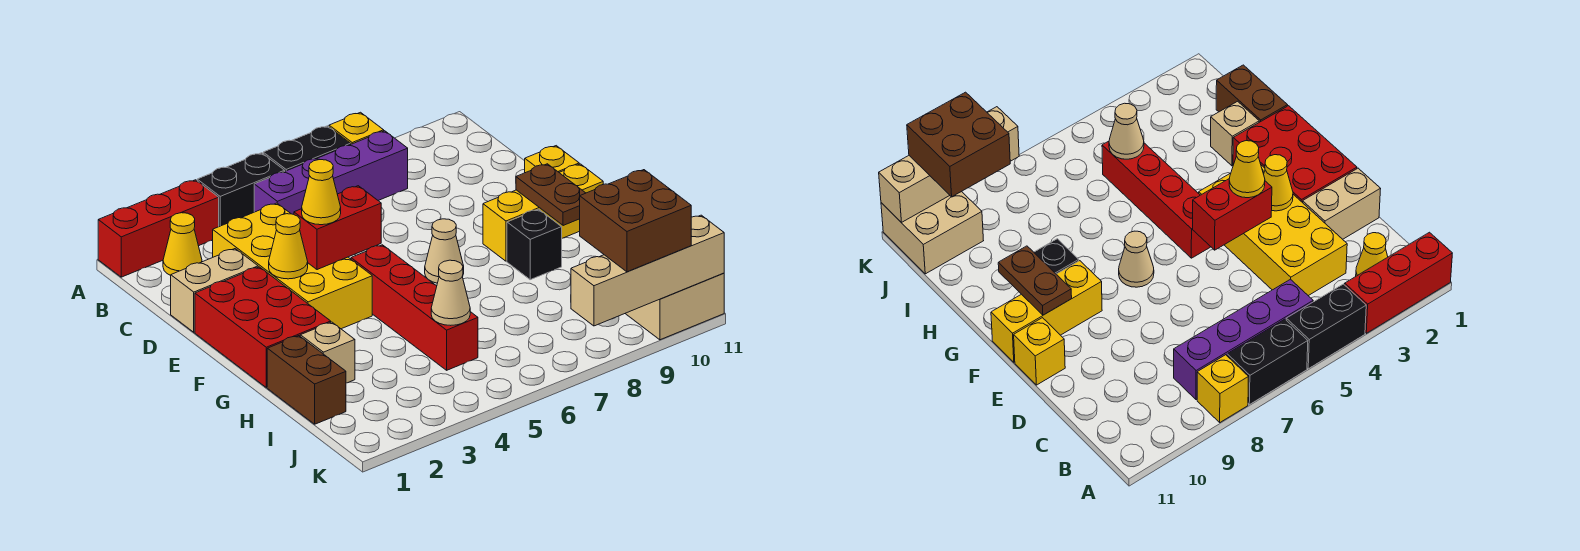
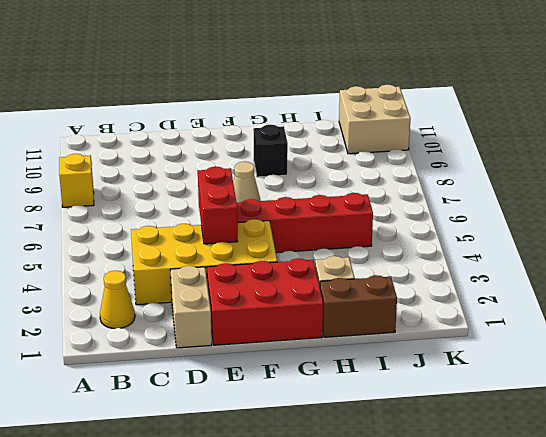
none -> red 1x3 brick [98,180,219,277]
none -> black 1x2 brick [197,153,285,227]
none -> black 1x2 brick [263,126,351,171]

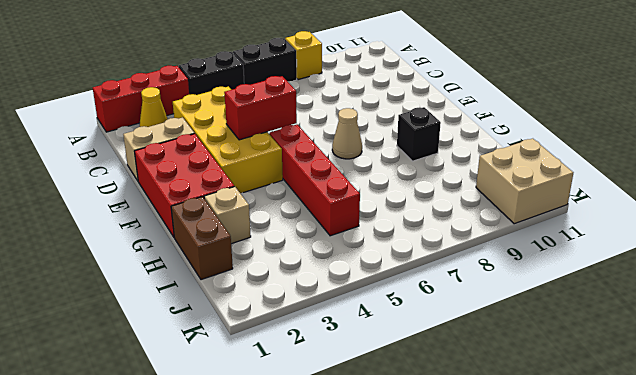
none -> purple 1x4 brick [254,131,408,214]
none -> yellow 1x1 brick [525,146,579,173]
none -> yellow 1x3 brick [483,164,603,261]

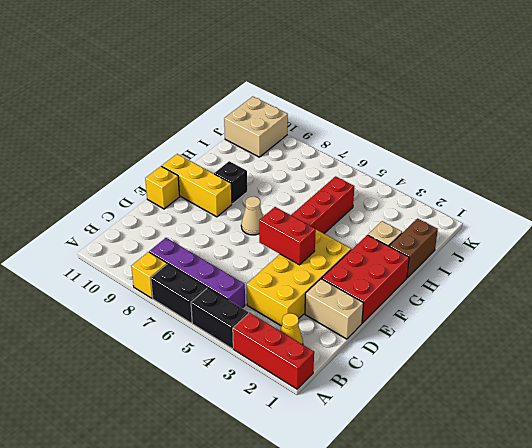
none -> yellow 1x1 cone [269,214,308,279]
none -> brown 1x2 plate [516,164,585,226]
none -> tan 1x1 cone [431,260,470,325]

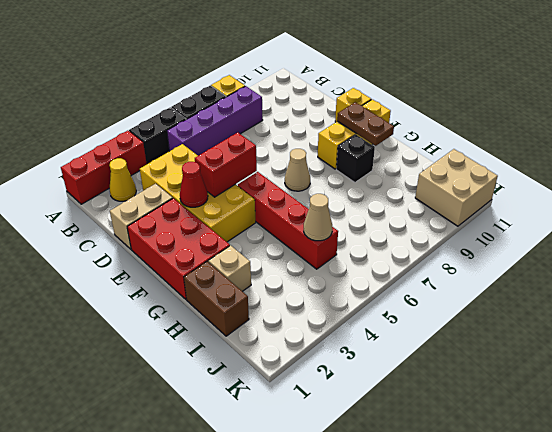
red 1x1 cone [180,162,208,207] -> yellow 1x1 cone [269,214,308,279]
none -> tan 1x4 brick [571,215,724,326]
none -> yellow 1x1 cone [302,160,341,225]
none -> brown 2x2 brick [580,170,691,272]

